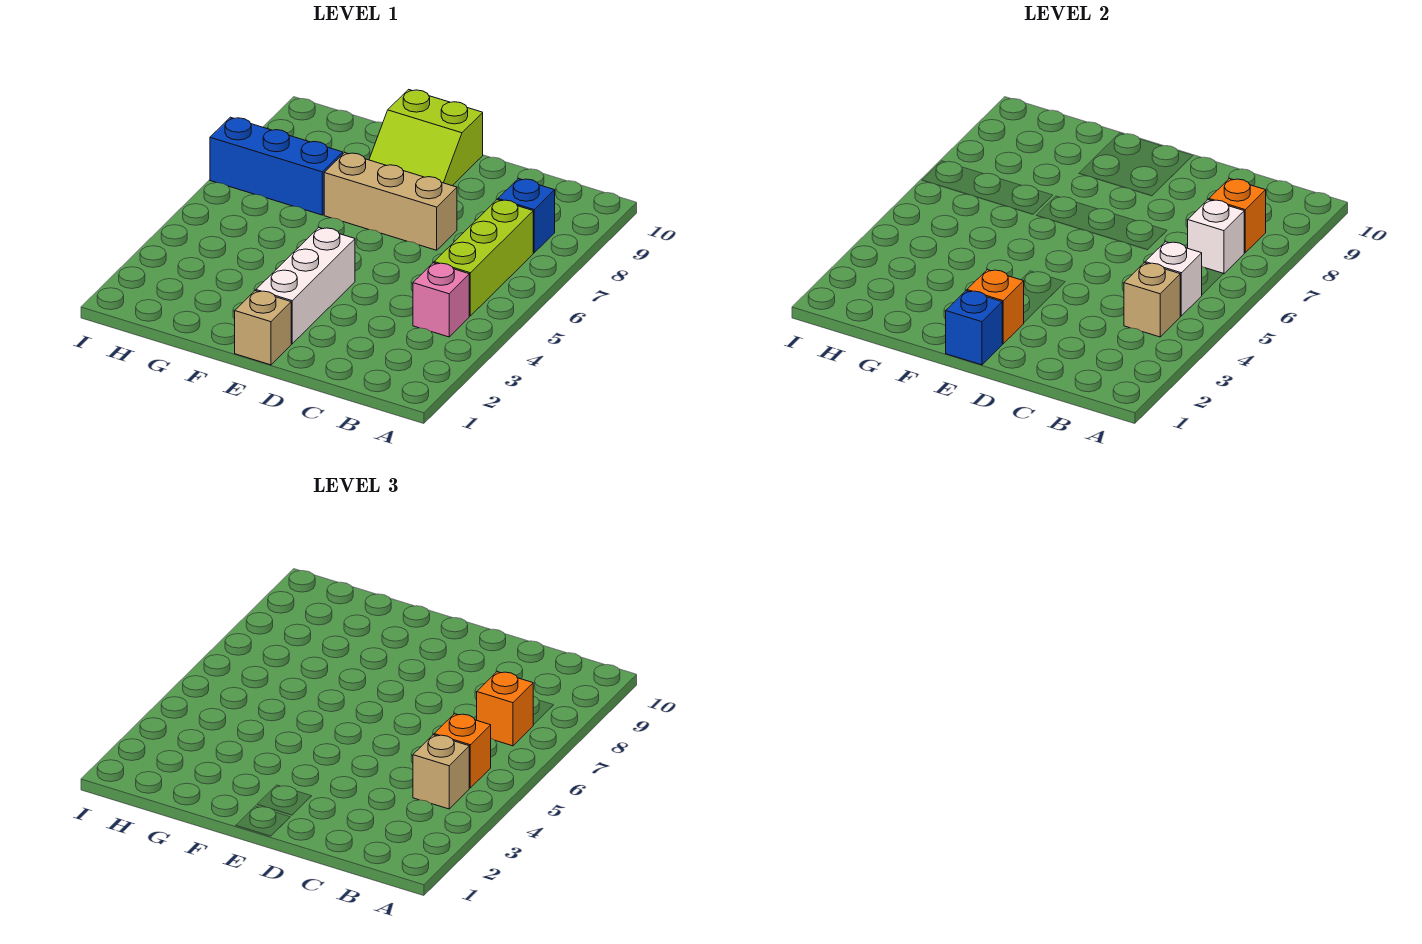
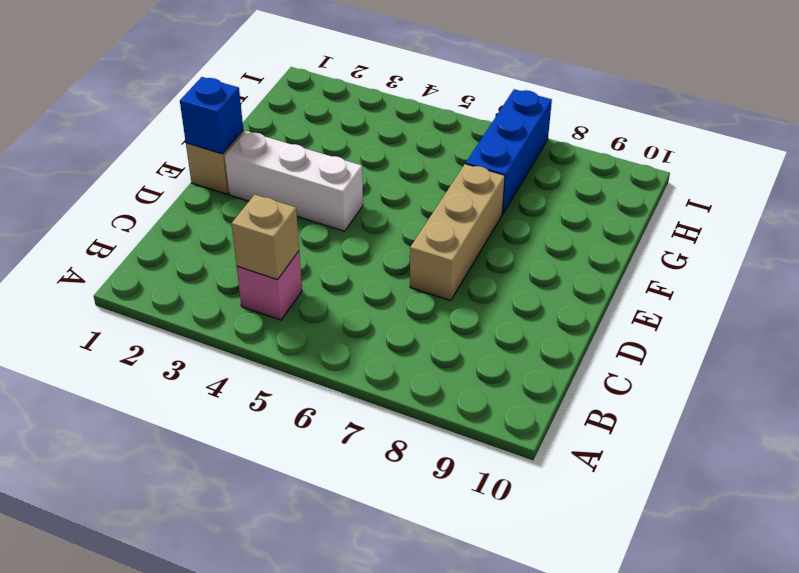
none -> lime 1x3 brick [434,200,533,316]
none -> blue 1x1 brick [498,179,555,253]
none -> lime 2x2 slope [369,90,483,186]

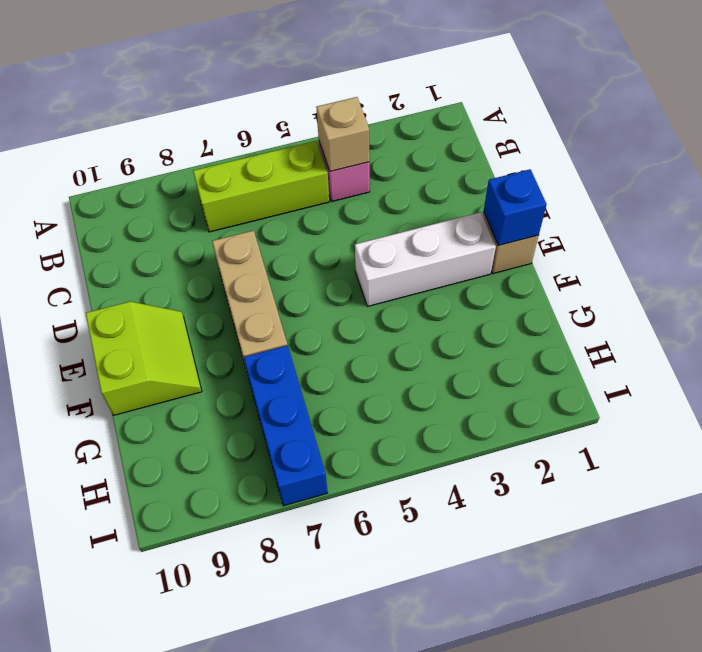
none -> blue 1x1 brick [498,179,555,253]
none -> white 1x1 brick [1145,242,1202,316]
none -> white 1x1 brick [1188,200,1244,274]

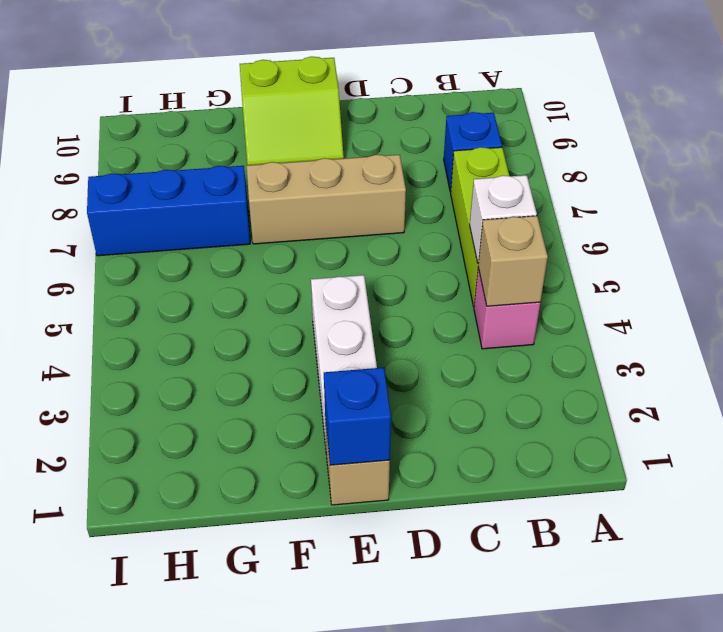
none -> white 1x1 brick [1188,200,1244,274]
none -> orange 1x1 brick [1209,179,1266,253]
none -> orange 1x1 brick [967,270,1024,344]

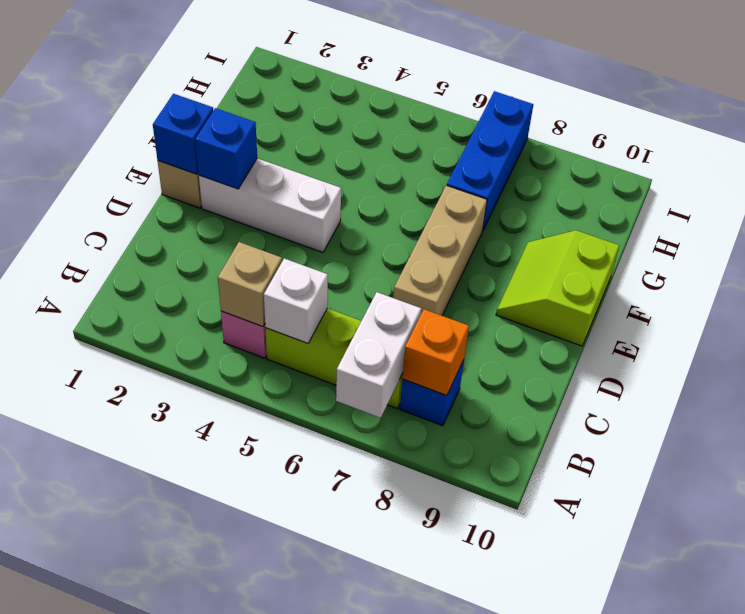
white 1x2 brick [336,292,421,418] -> white 1x1 brick [1188,200,1244,274]
blue 1x1 brick [195,108,257,189] -> orange 1x1 brick [967,270,1024,344]
none -> tan 1x1 brick [413,735,469,809]
none -> orange 1x1 brick [434,714,491,788]
none -> orange 1x1 brick [477,672,533,746]

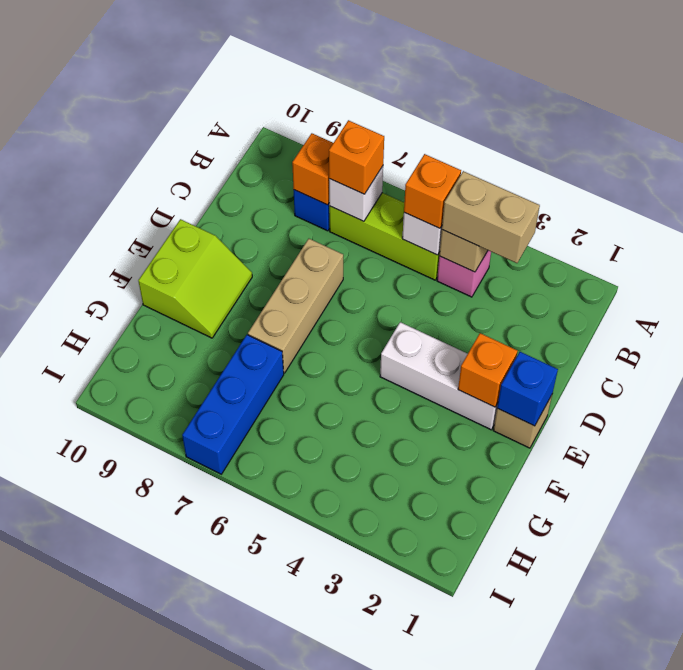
tan 1x2 brick [442,171,540,263] -> tan 1x1 brick [413,735,469,809]

